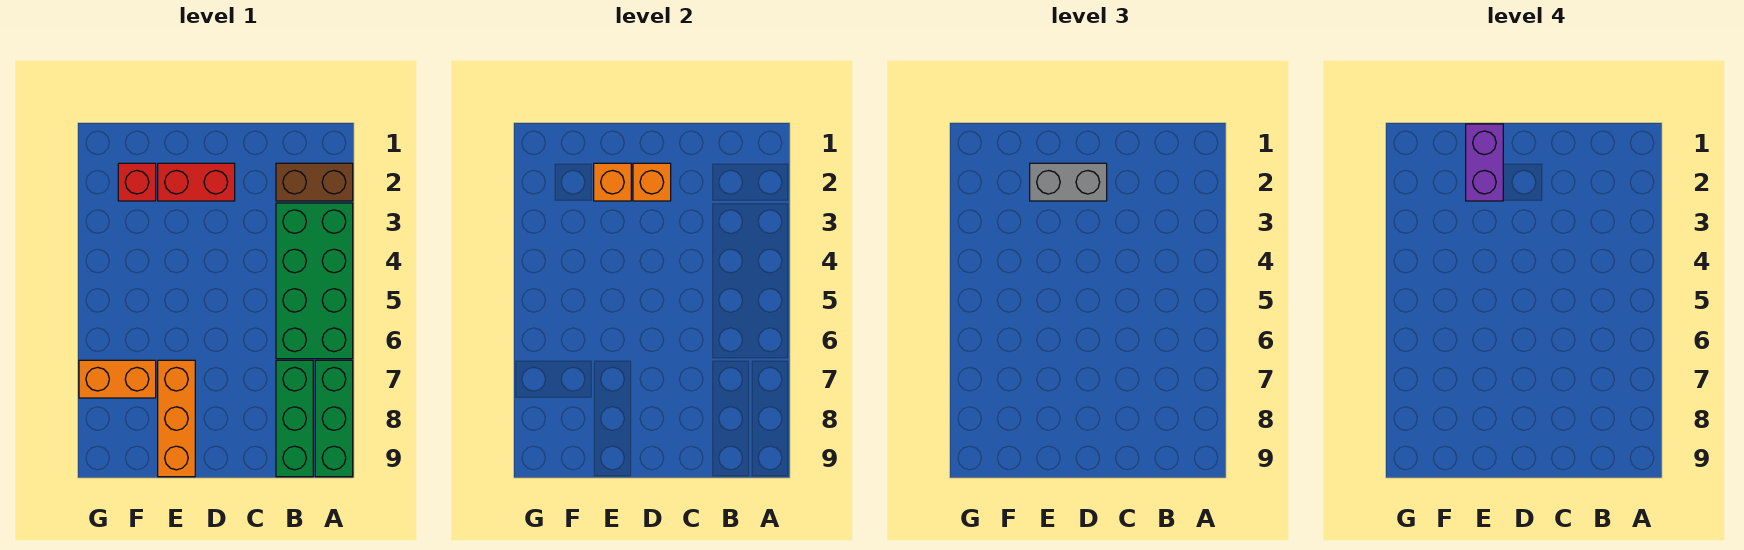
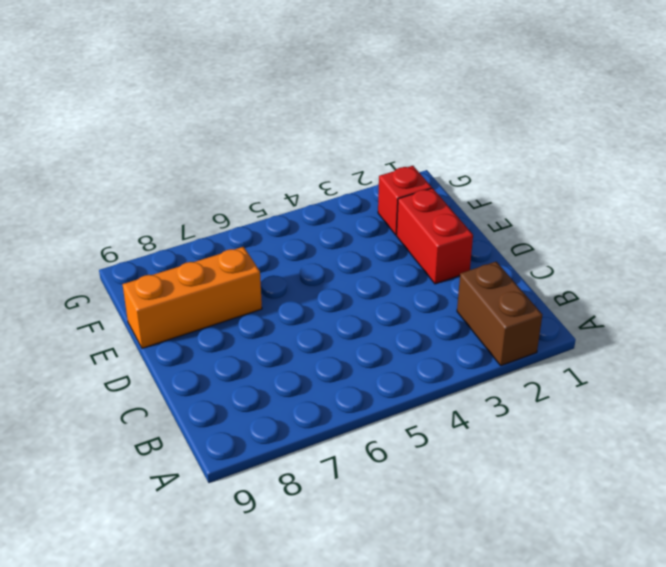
none -> green 2x4 brick [276,203,353,359]
none -> green 1x3 brick [315,360,353,477]
none -> green 1x3 brick [276,360,313,477]

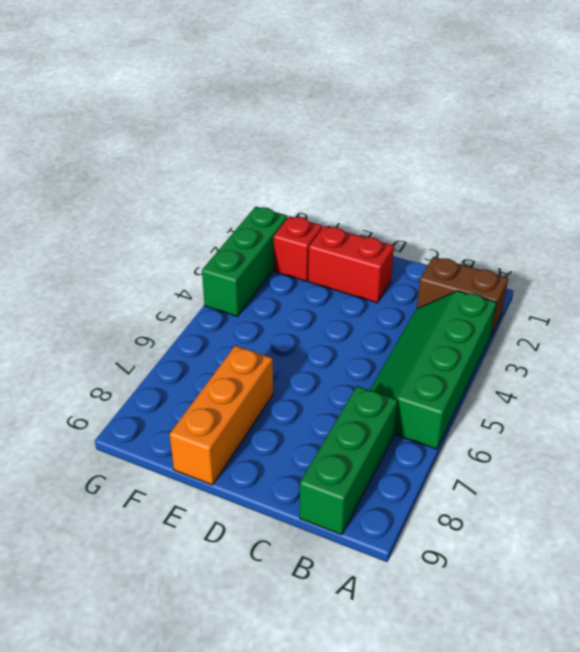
green 2x4 slope [370,291,496,449] -> green 2x4 brick [276,203,353,359]
green 1x3 brick [202,207,288,316] -> green 1x3 brick moved to [315,360,353,477]
none -> orange 1x2 brick [79,360,156,398]
none -> orange 1x1 brick [633,163,671,201]
none -> orange 1x1 brick [594,163,631,201]

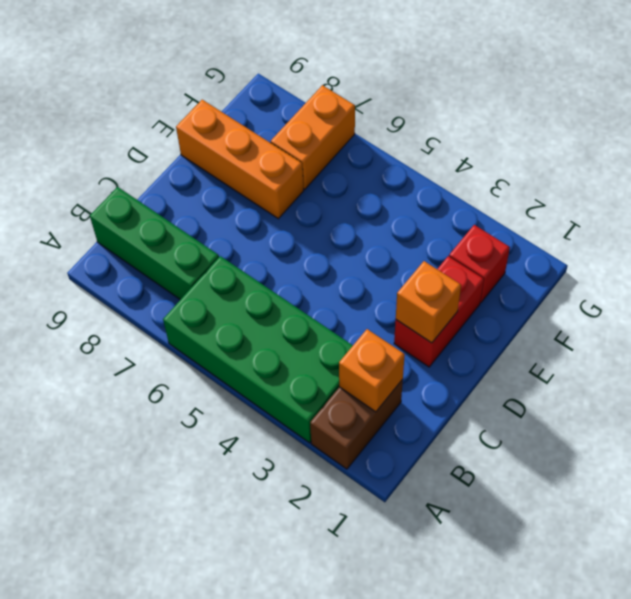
orange 1x1 brick [339,329,405,412] -> orange 1x1 brick moved to [594,163,631,201]
none -> green 1x3 brick [315,360,353,477]
none -> grey 1x2 brick [1030,163,1107,201]
none -> purple 1x2 brick [1466,124,1503,201]

